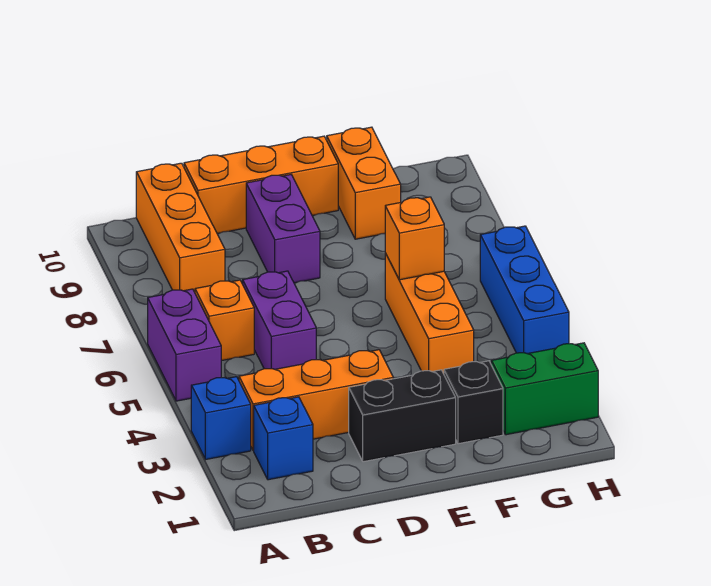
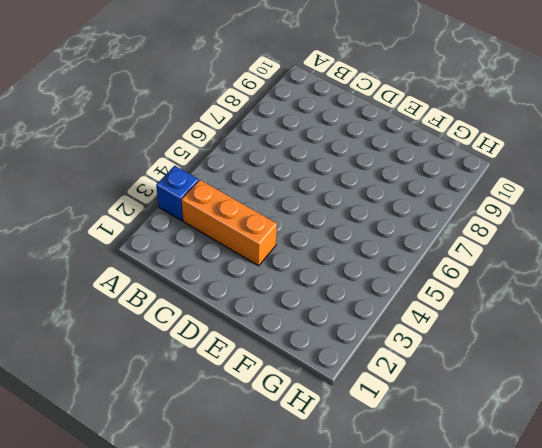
none -> purple 1x2 brick [148,289,221,401]
none -> blue 1x1 brick [254,397,313,480]
none -> orange 1x1 brick [195,280,254,361]

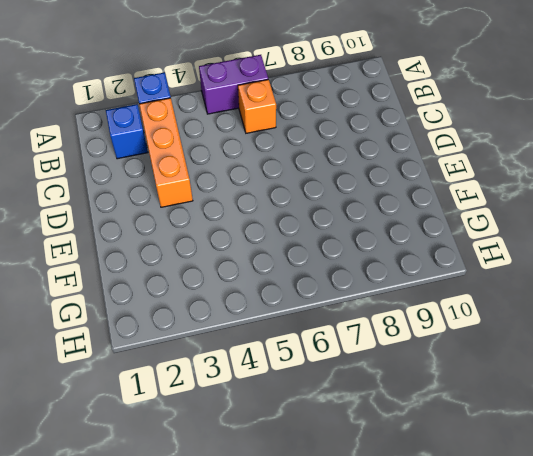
none -> orange 1x3 brick [136,163,225,292]
none -> purple 1x2 brick [243,271,316,369]
none -> orange 1x3 brick [184,136,338,233]

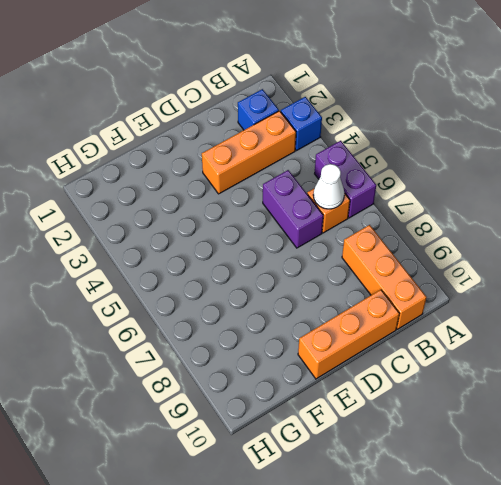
white 1x1 cone [313,164,344,209] -> none
none -> black 1x2 brick [349,370,456,462]
none -> purple 1x2 brick [246,175,320,283]
none -> black 1x1 brick [444,361,503,444]

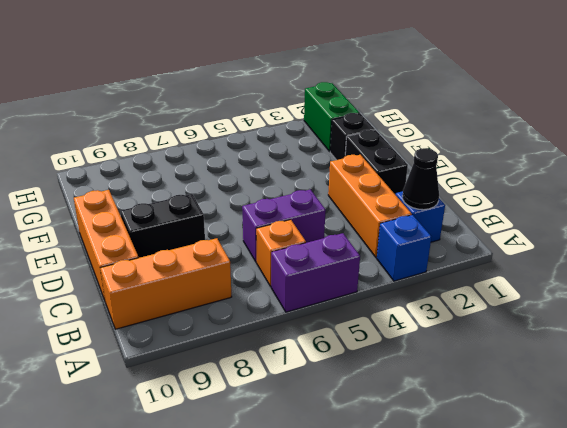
black 1x1 cone [402,148,439,210] -> none
black 1x2 brick [120,194,205,258] -> purple 1x2 brick [246,175,320,283]
none -> orange 1x3 brick [385,253,474,374]
none -> orange 1x2 brick [327,127,401,239]
none -> blue 1x3 brick [480,226,569,354]

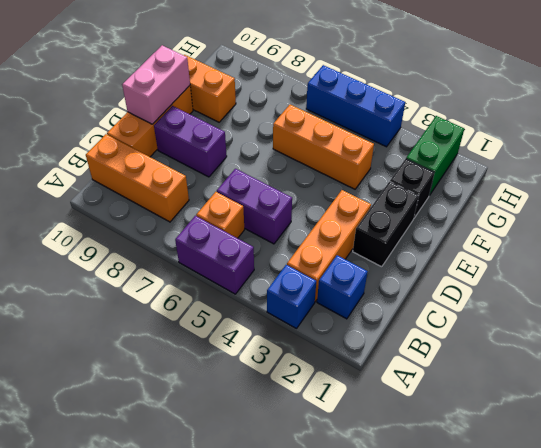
pink 1x2 brick [122,45,190,124] -> none
none -> orange 1x1 brick [385,197,444,280]

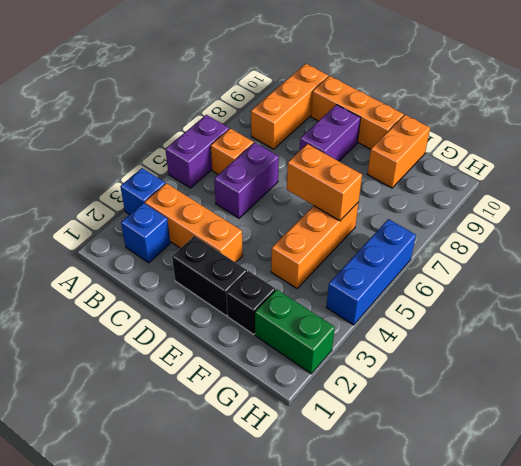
orange 1x2 brick [287,144,362,221] -> orange 1x1 brick [385,197,444,280]

